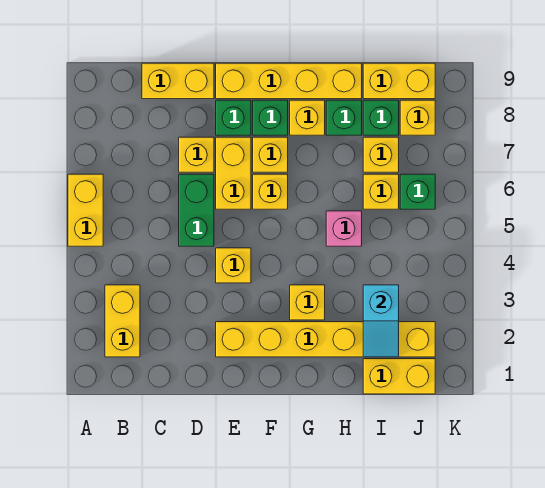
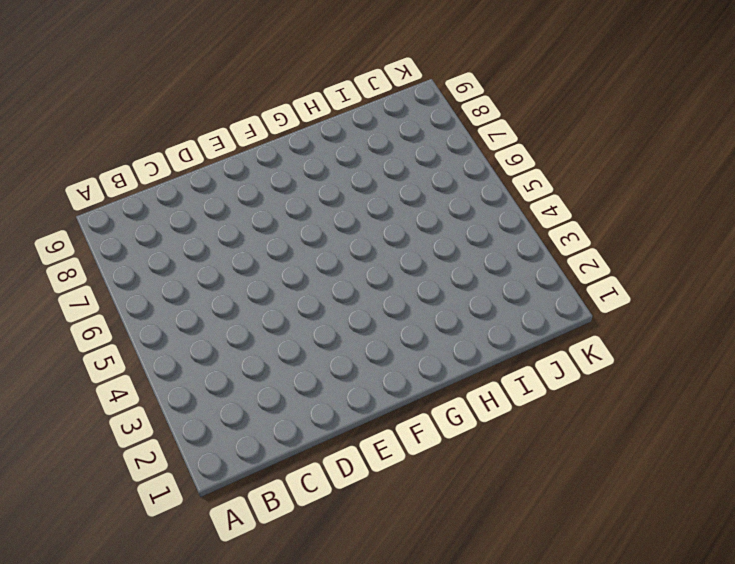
none -> yellow 1x2 brick [68,174,103,246]
none -> yellow 1x2 brick [105,285,140,357]
none -> yellow 1x2 brick [142,63,214,99]

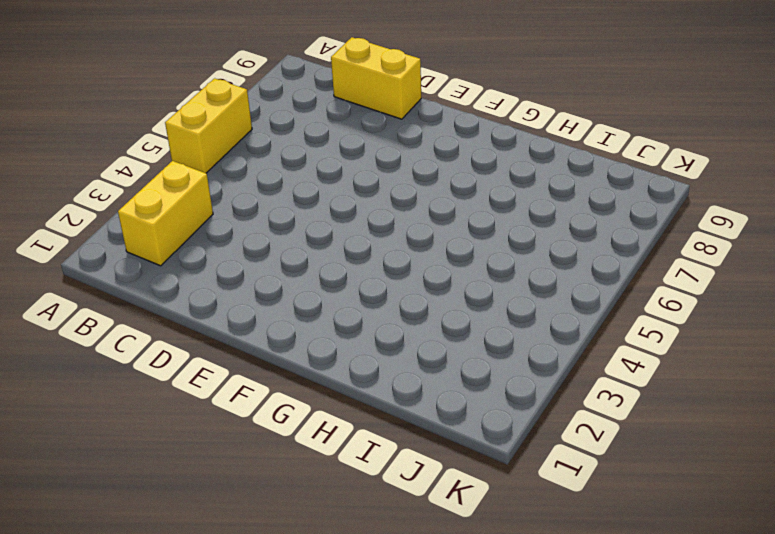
none -> green 1x2 brick [179,174,214,246]
none -> yellow 1x1 brick [179,137,214,172]
none -> yellow 1x6 brick [216,322,435,357]

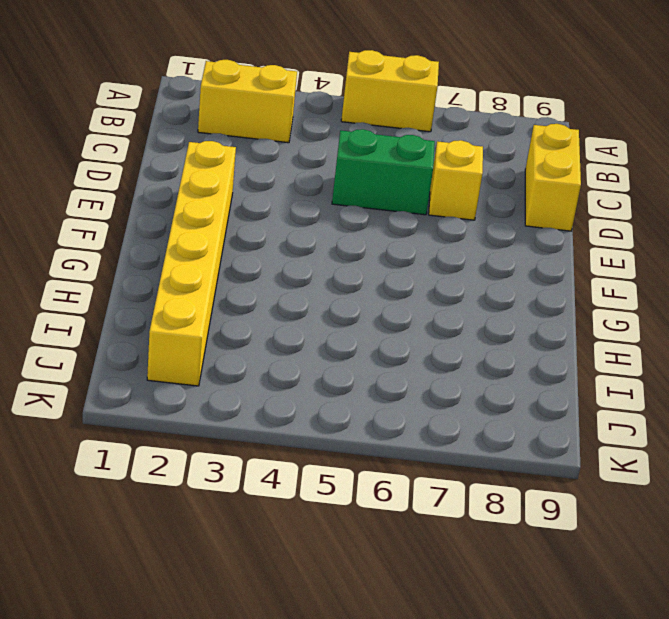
none -> yellow 1x1 brick [216,248,251,283]
none -> yellow 1x2 brick [216,137,251,209]
none -> green 1x1 brick [216,100,251,135]

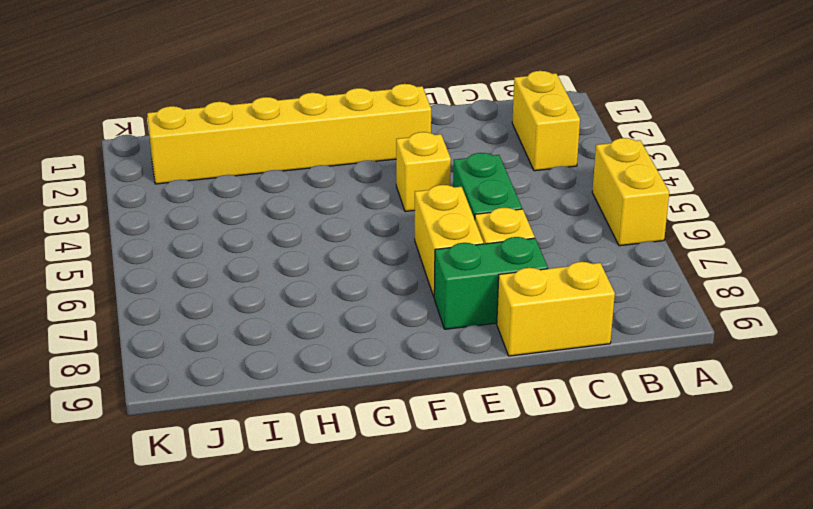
green 1x2 brick [434,237,548,329] -> green 1x1 brick [216,100,251,135]
none -> yellow 1x4 brick [216,63,362,99]
none -> yellow 1x1 brick [253,174,288,209]
none -> yellow 1x1 brick [253,137,288,172]

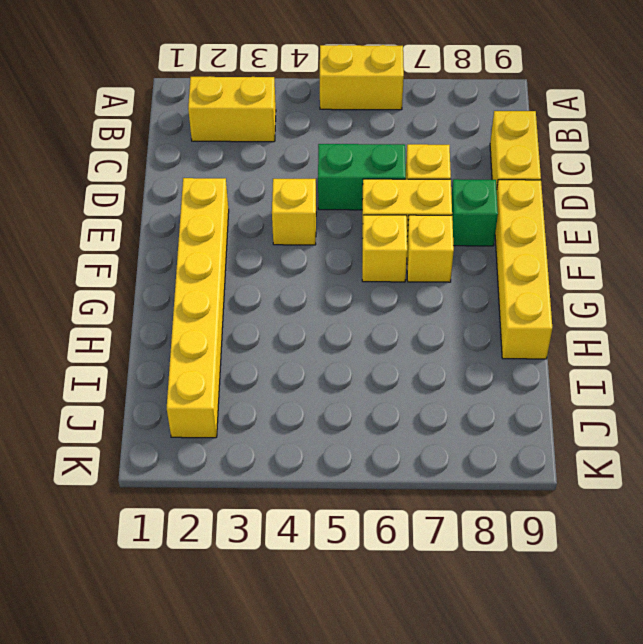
none -> green 1x1 brick [253,100,288,135]
none -> yellow 1x1 brick [290,285,325,320]
none -> yellow 1x1 brick [290,100,325,135]

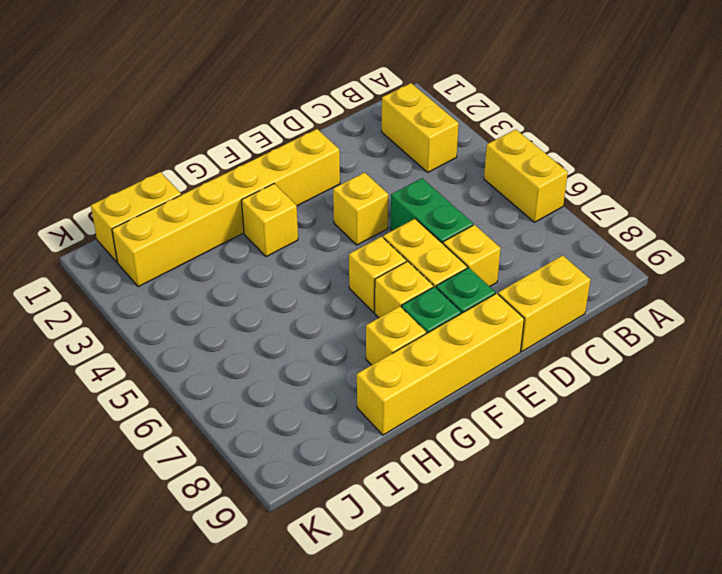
none -> pink 1x1 brick [326,211,362,246]
none -> green 1x1 brick [326,100,362,135]
none -> yellow 1x1 brick [363,174,399,209]

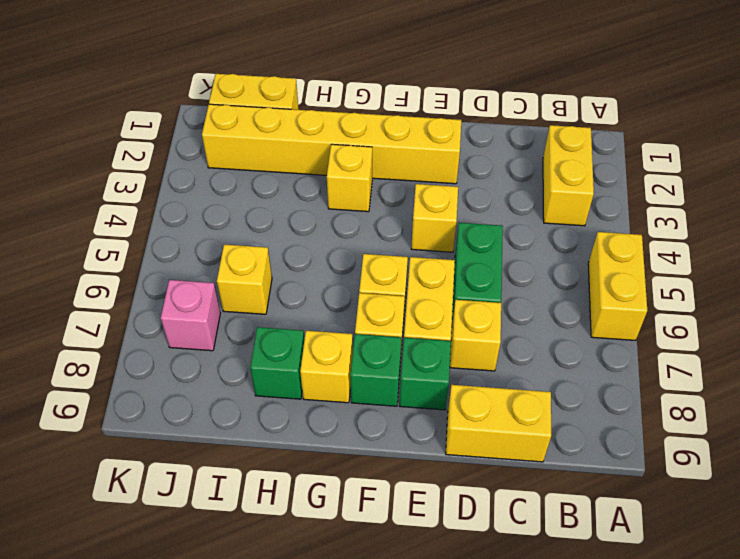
pink 1x1 brick [161,280,220,351] -> pink 1x1 brick moved to [326,211,362,246]
none -> yellow 1x4 brick [216,63,362,99]
none -> yellow 1x1 brick [363,137,399,172]
none -> green 1x1 brick [363,100,399,135]

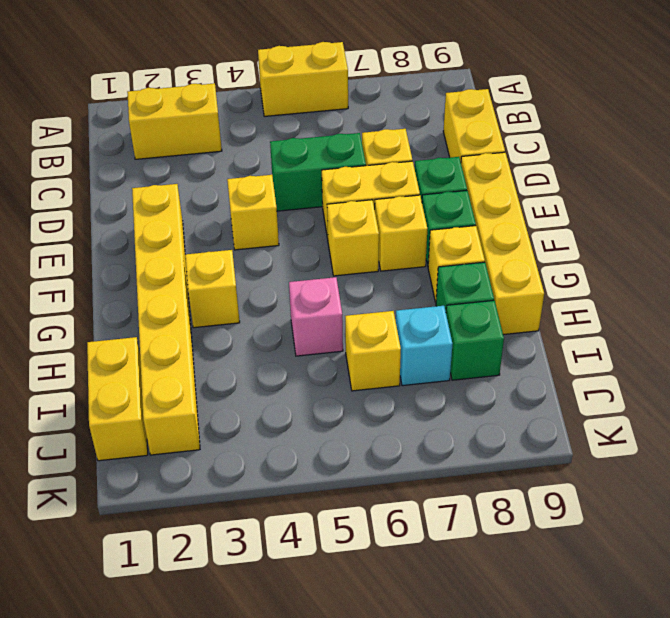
cyan 1x1 brick [396,306,452,386] -> yellow 1x1 brick [363,137,399,172]
none -> yellow 1x2 brick [363,63,435,99]
none -> green 1x1 brick [400,174,435,209]
none -> yellow 1x1 brick [400,100,435,135]

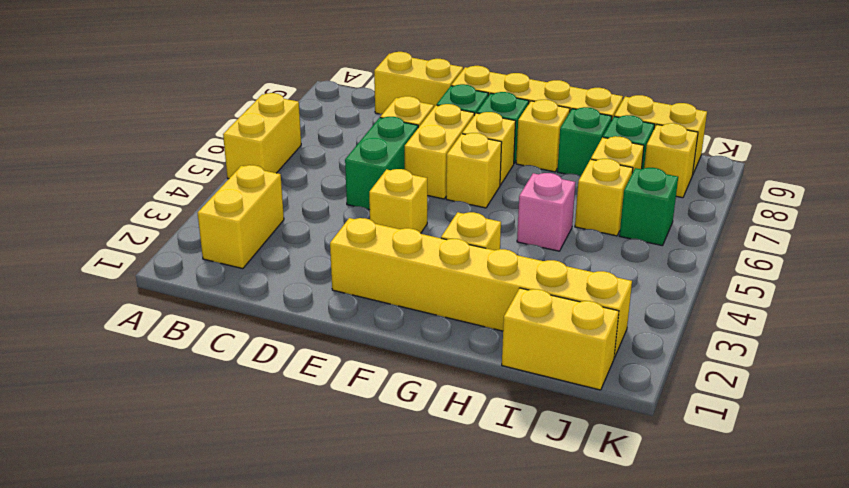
none -> cyan 1x2 slope [363,285,399,357]

